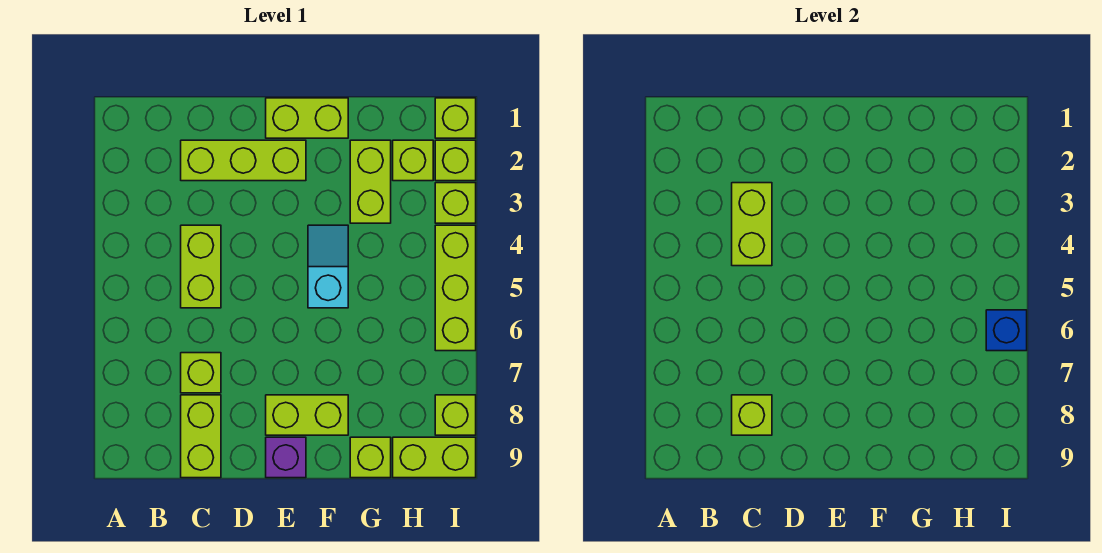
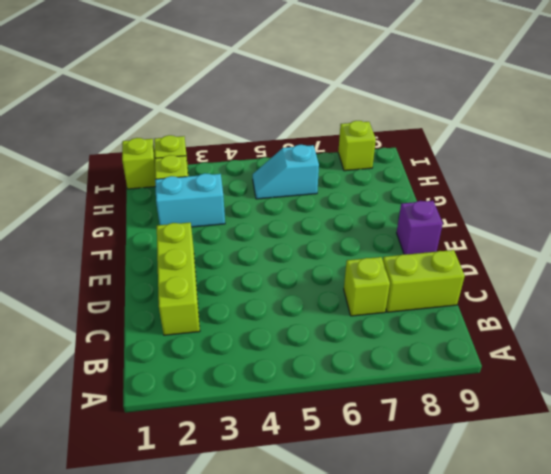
cyan 1x2 brick [155,173,225,227] -> lime 1x2 brick [350,140,391,223]
cyan 1x2 slope [253,145,319,199] -> cyan 1x2 slope moved to [308,225,348,308]
none -> lime 1x2 brick [181,225,221,308]
none -> lime 1x2 brick [266,98,348,138]
none -> lime 1x2 brick [266,395,348,435]

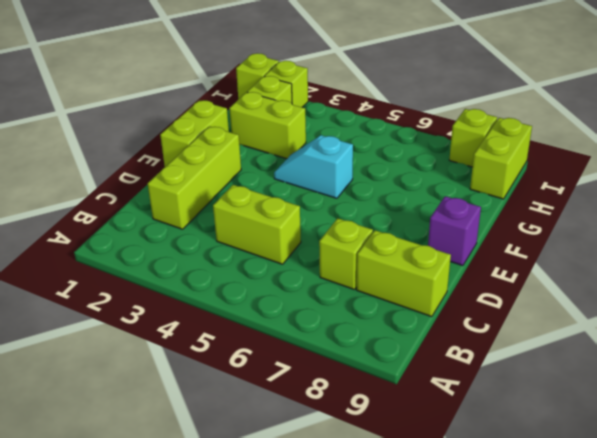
none -> lime 1x2 brick [266,395,348,435]
none -> lime 1x1 brick [350,437,391,478]
none -> lime 1x1 brick [435,183,476,223]

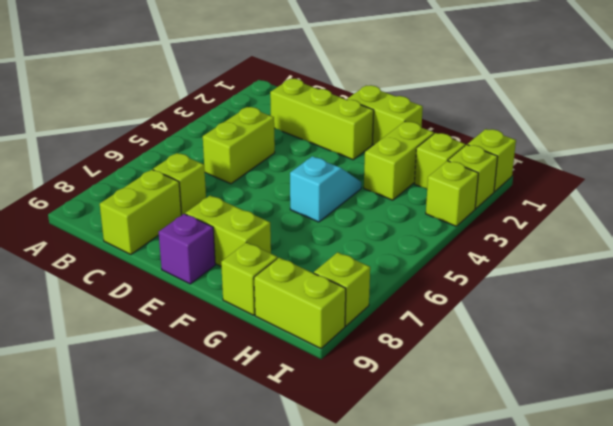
none -> lime 1x3 brick [435,225,476,351]
none -> lime 1x2 brick [732,183,772,266]
none -> lime 1x1 brick [732,395,772,435]

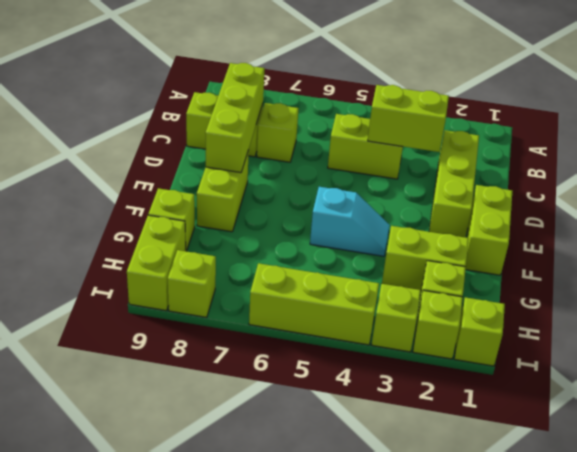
lime 1x3 brick [205,63,265,173] -> lime 1x1 brick [732,395,772,435]
none -> purple 1x1 brick [266,437,306,478]
none -> blue 1x1 brick [986,310,1027,351]

